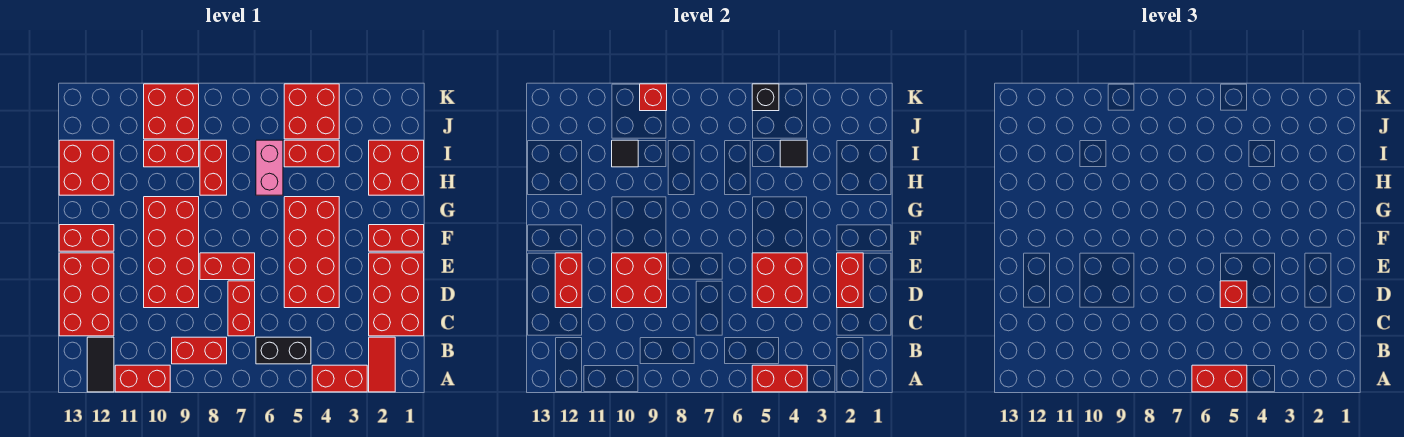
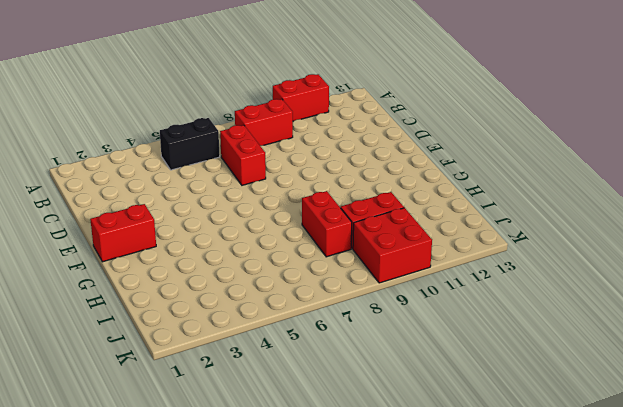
none -> red 1x2 tile [369,337,395,392]
none -> red 1x2 brick [312,365,367,392]
none -> black 1x2 tile [87,337,114,392]
none -> red 2x3 brick [369,253,424,336]

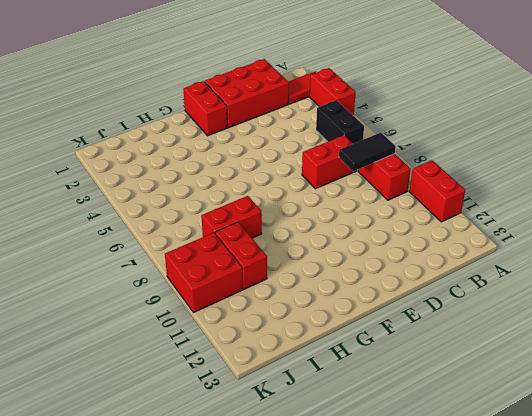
black 1x2 tile [339,133,396,171] -> black 1x2 tile moved to [87,337,114,392]
none -> red 2x3 brick [59,253,114,336]
none -> red 2x4 brick [284,197,339,308]
none -> red 2x4 brick [144,197,199,308]
none -> red 1x2 brick [200,253,255,280]

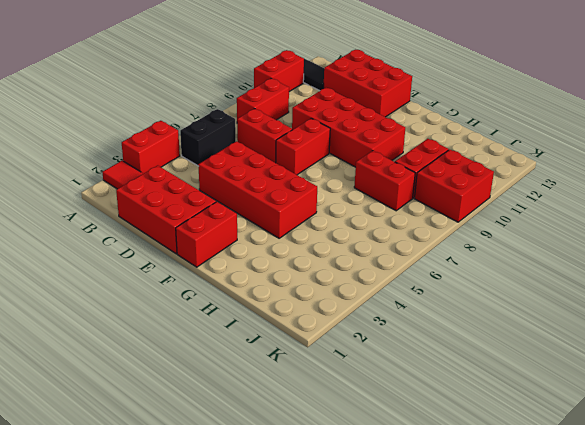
none -> red 1x2 brick [59,225,114,251]
none -> red 2x2 brick [369,140,424,195]
none -> pink 1x2 brick [256,140,283,195]
none -> red 2x2 brick [59,140,114,195]

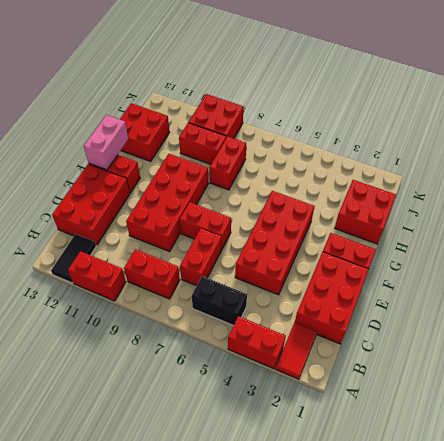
pink 1x2 brick [84,115,128,170] -> pink 1x2 brick moved to [256,140,283,195]
none -> red 1x2 brick [284,140,339,167]
none -> red 2x2 brick [284,84,339,139]
none -> red 1x2 brick [752,365,807,392]
none -> red 1x2 brick [837,253,863,308]

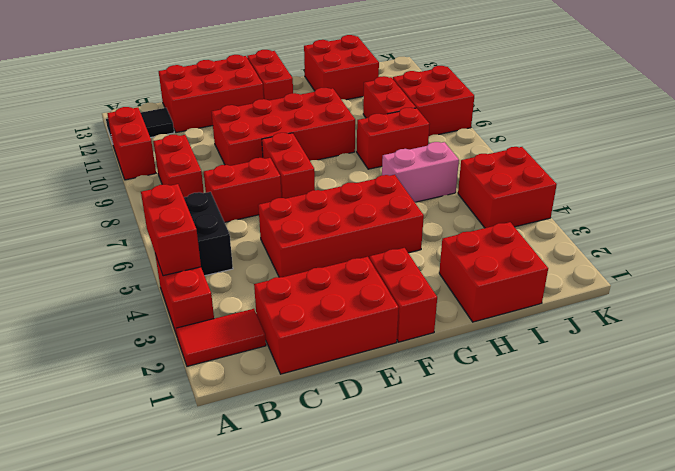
none -> red 1x2 brick [284,140,339,167]
none -> red 1x2 brick [837,253,863,308]
none -> red 2x2 brick [752,253,807,308]
none -> red 2x2 brick [612,253,667,308]

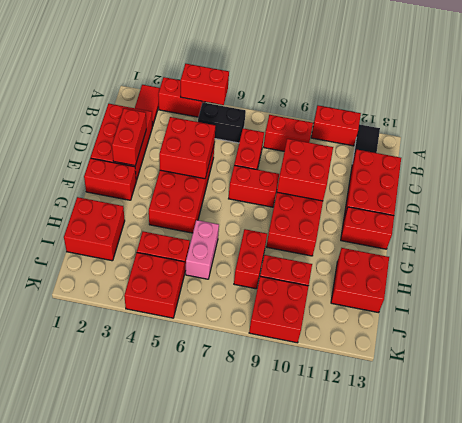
none -> red 1x2 brick [555,253,582,308]
none -> black 1x1 tile [780,140,807,167]
none -> black 1x1 tile [612,140,638,167]
none -> black 1x1 brick [752,84,779,111]

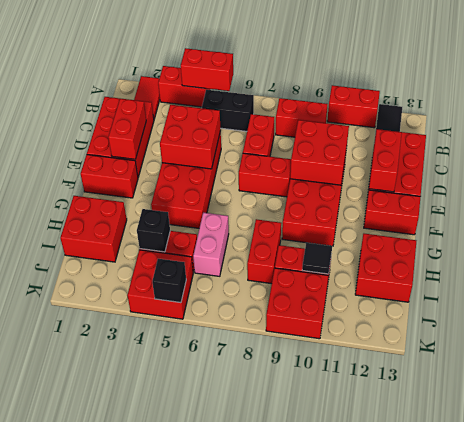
black 1x1 brick [137,209,170,252] -> black 1x1 tile [780,140,807,167]
none -> red 1x1 brick [640,84,667,111]
none -> red 1x2 brick [1192,365,1247,392]
none -> red 1x1 brick [1220,281,1247,308]

